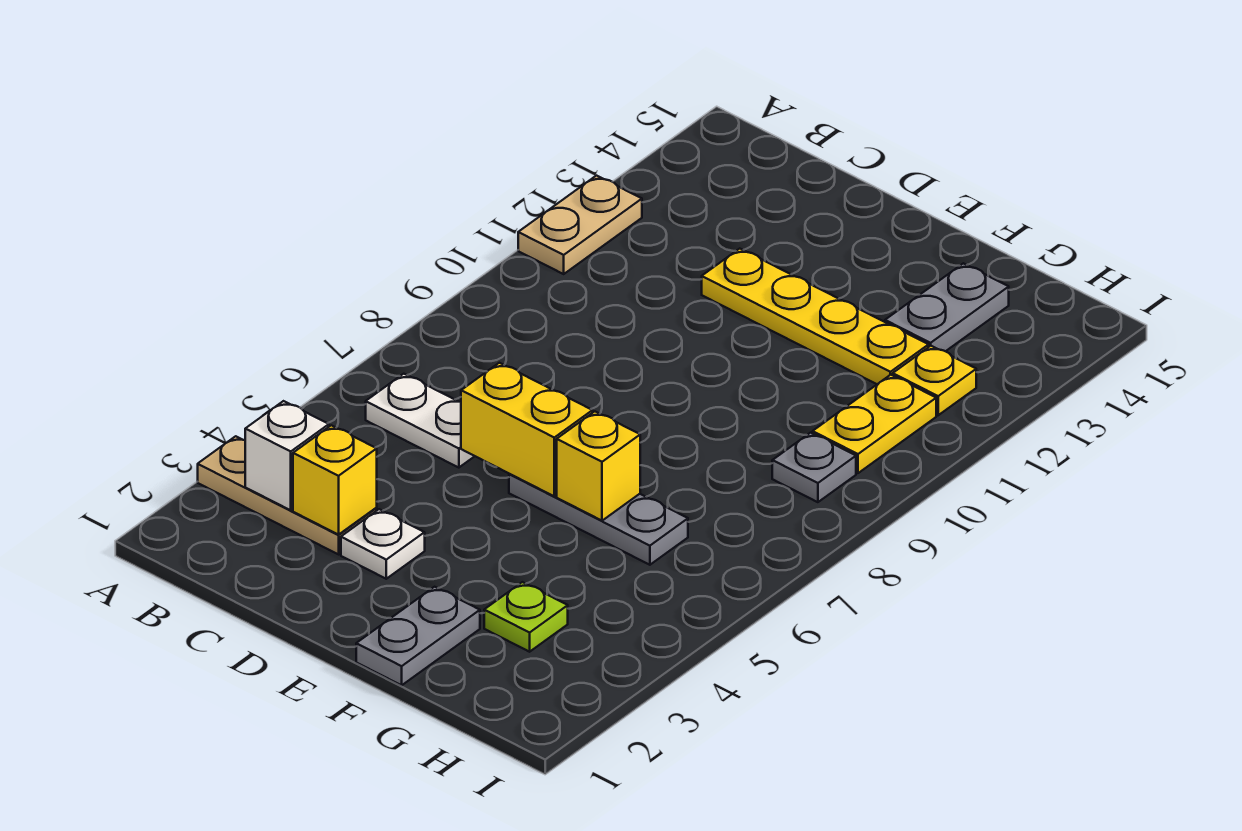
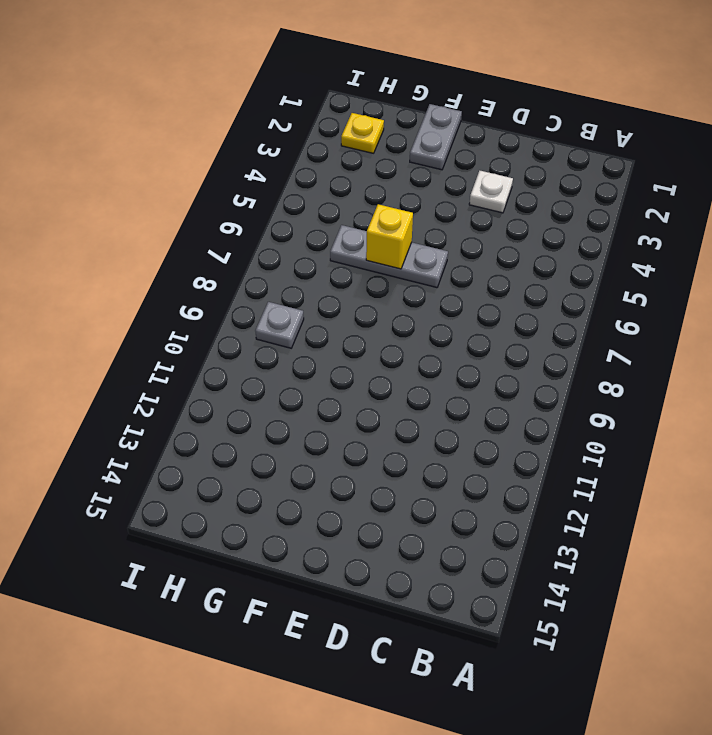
yellow 1x1 plate [341,113,384,153] -> yellow 1x1 plate moved to [893,346,976,415]
none -> tan 1x3 plate [198,436,377,554]
none -> tan 1x2 plate [518,176,642,274]
none -> white 1x2 plate [366,374,474,468]

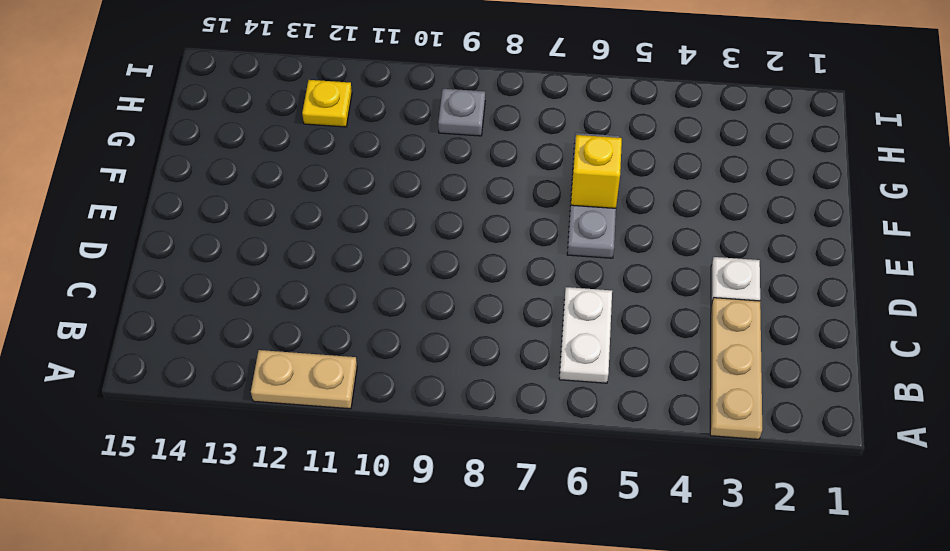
none -> yellow 1x4 plate [702,249,929,384]
none -> grey 1x2 plate [356,587,480,685]
none -> lime 1x1 plate [484,582,568,652]

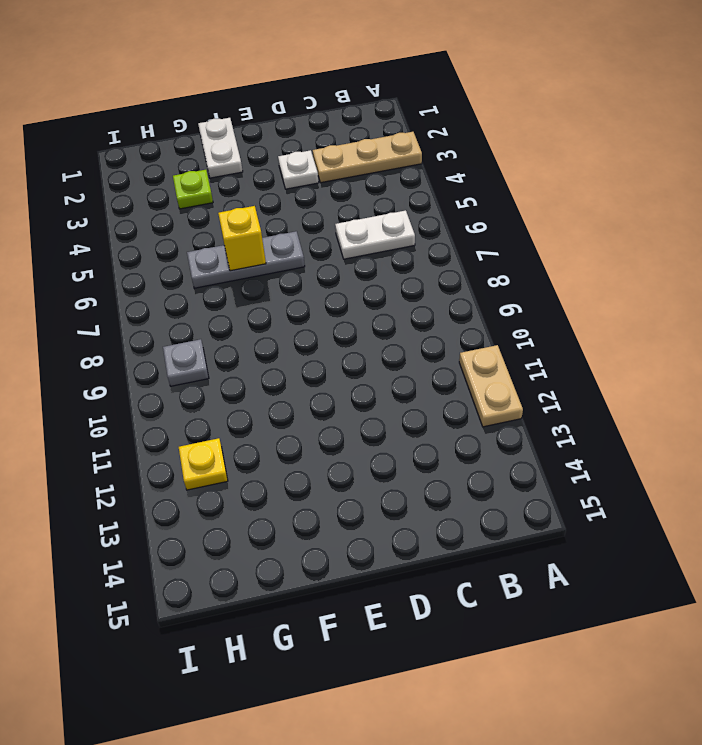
white 1x2 plate [198,118,243,178] -> grey 1x2 plate [356,587,480,685]
none -> yellow 1x4 plate [702,249,929,384]
none -> grey 1x2 plate [885,263,1009,351]
none -> yellow 1x2 plate [813,375,936,473]

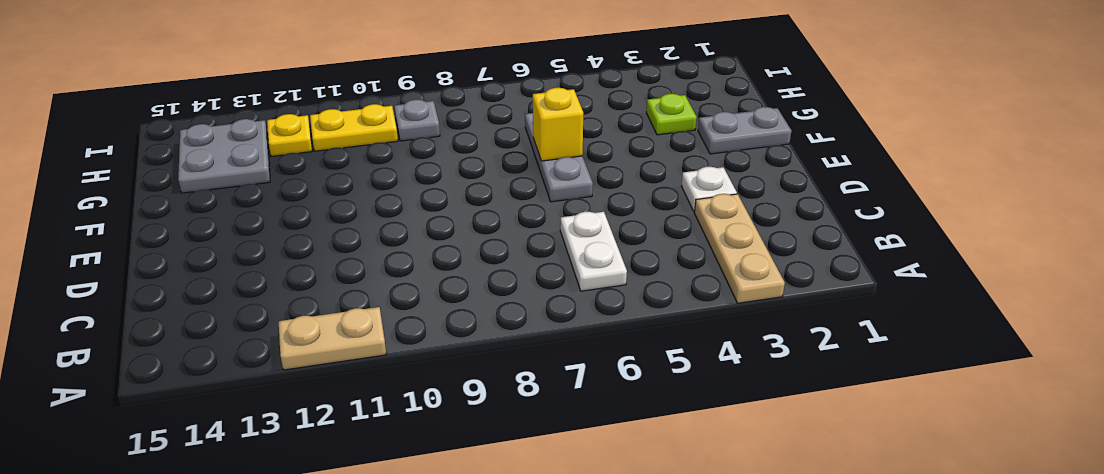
grey 2x2 plate [178,119,270,193] -> grey 1x2 plate [885,263,1009,351]
none -> yellow 1x4 plate [702,249,929,384]
none -> white 1x1 brick [245,401,329,510]
none -> yellow 1x1 brick [293,425,377,535]

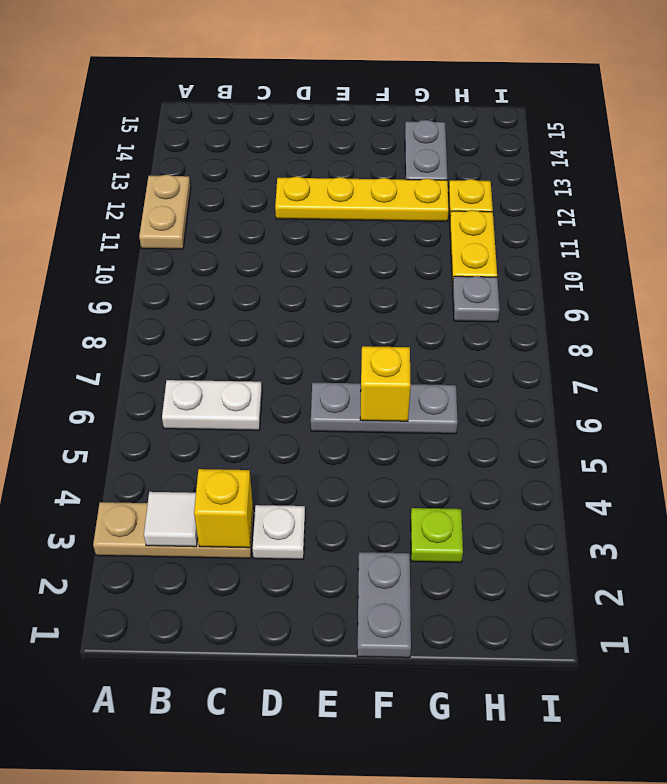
white 1x1 tile [144,492,198,547] -> white 1x1 brick [245,401,329,510]
none -> yellow 1x2 brick [461,363,593,496]

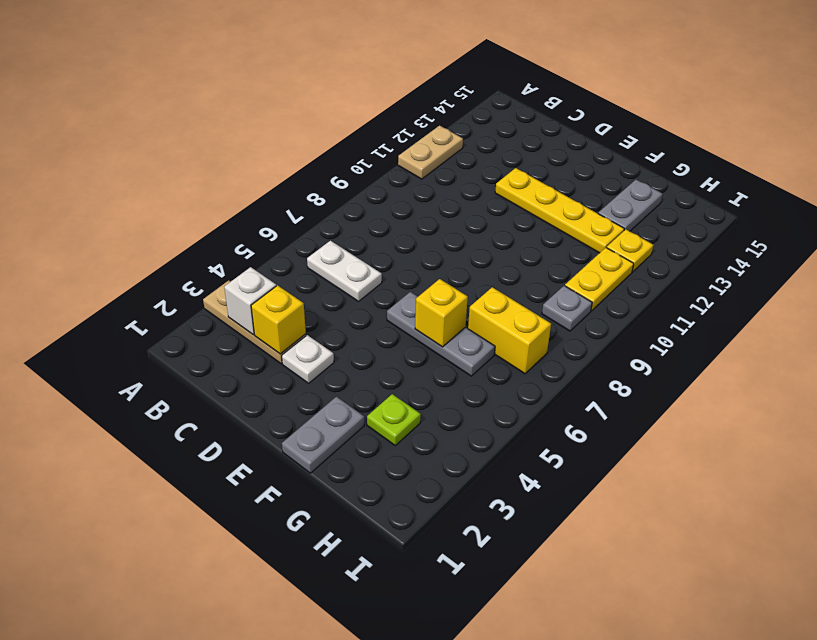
yellow 1x2 brick [468,287,551,374] -> yellow 1x2 brick moved to [461,363,593,496]

